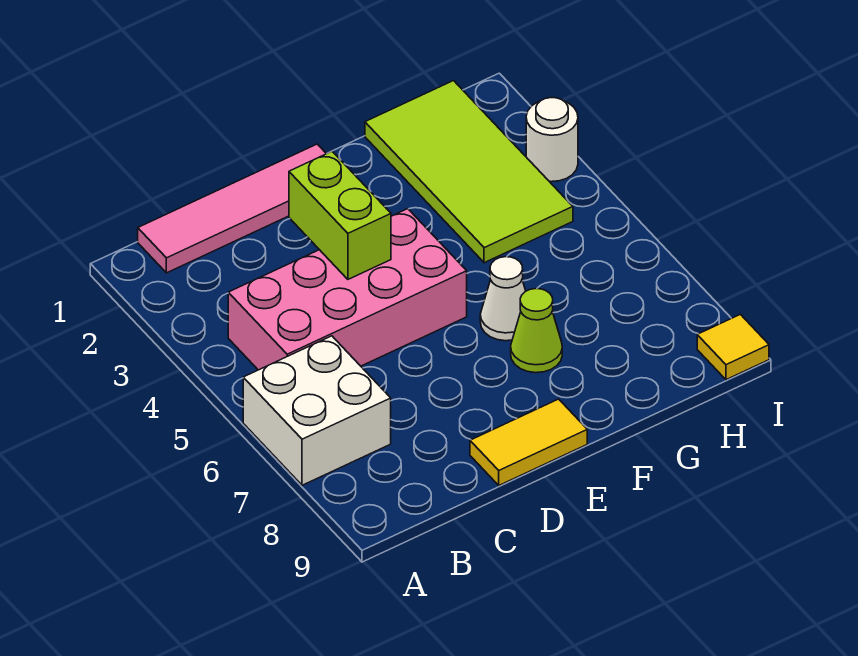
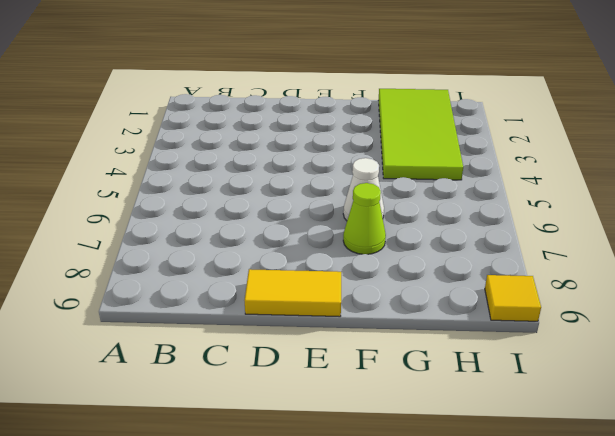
none -> white 2x2 brick [243,336,391,485]
none -> pink 1x4 tile [138,144,326,273]

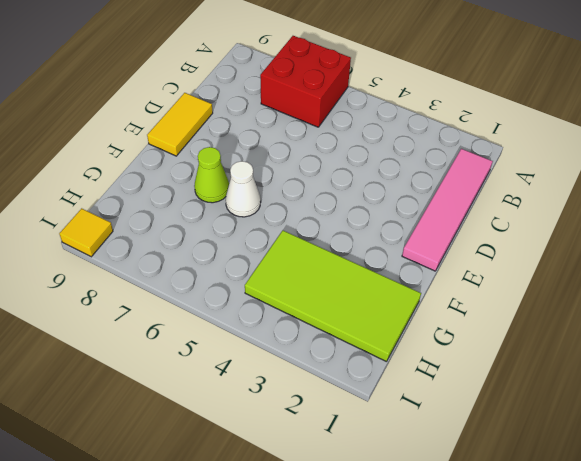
red 2x2 brick [260,36,351,127] -> white 2x2 brick [243,336,391,485]
none -> pink 2x4 brick [228,209,467,370]
none -> white 1x1 round brick [526,98,578,182]

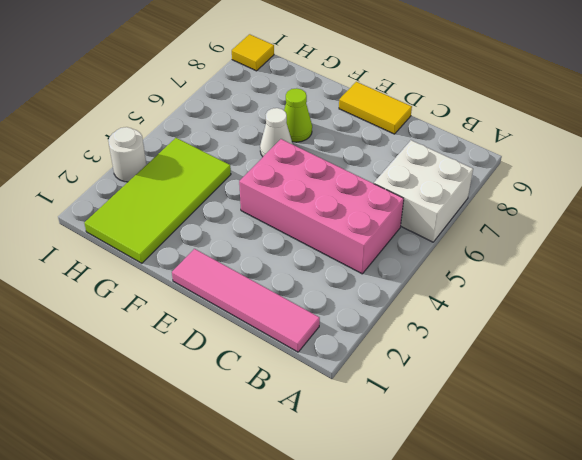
none -> lime 1x2 brick [289,151,391,279]

